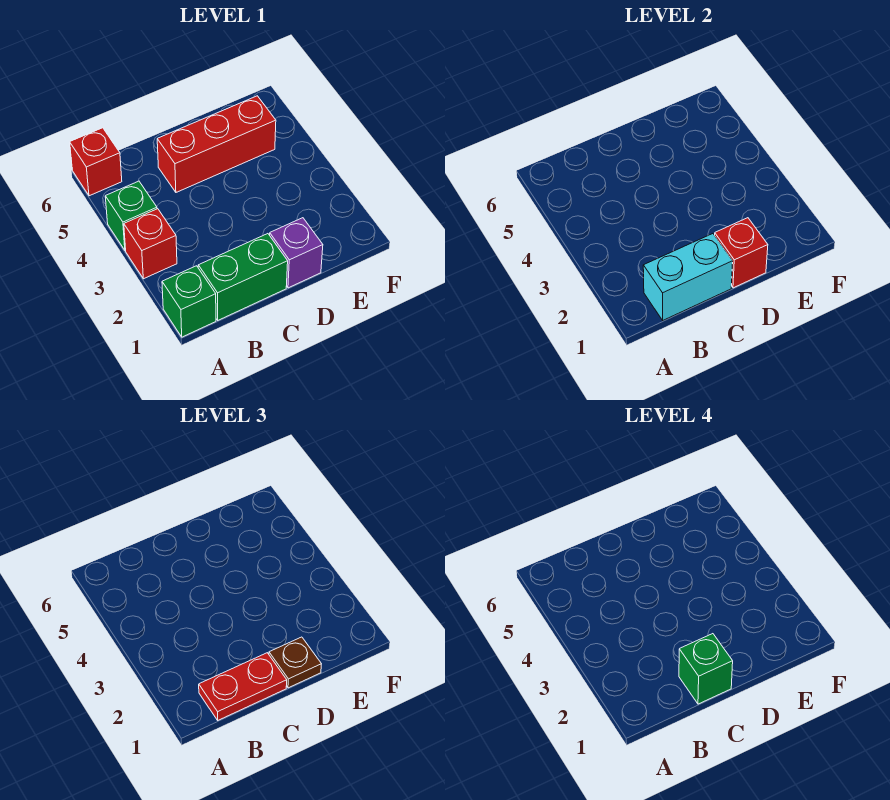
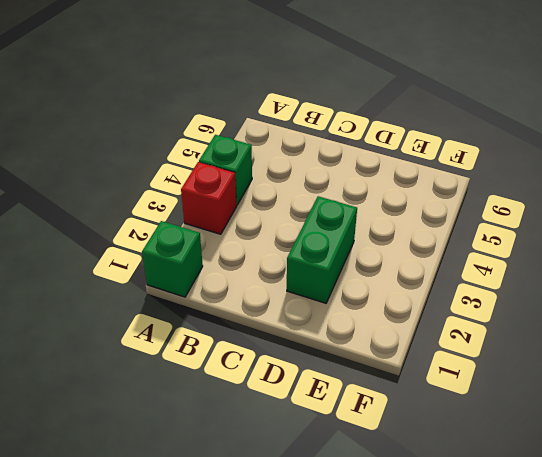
green 1x2 brick [287,196,357,303] -> green 1x2 brick turned to [198,234,288,320]
none -> red 1x1 brick [70,128,122,196]
none -> red 1x3 brick [157,96,276,192]
none -> purple 1x1 brick [270,218,323,288]

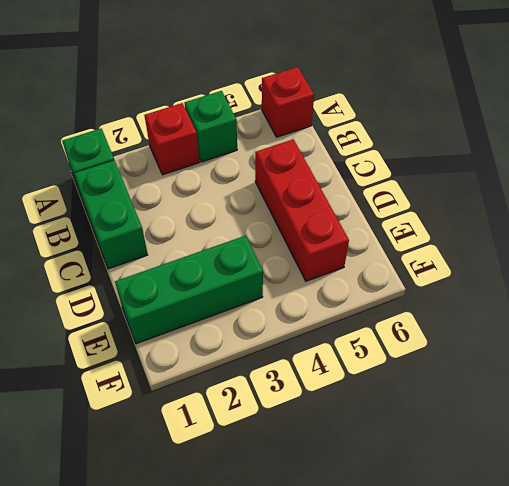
green 1x3 brick [115,236,263,344] -> none
none -> purple 1x1 brick [270,218,323,288]
none -> cyan 1x2 brick [643,234,733,320]
none -> red 1x1 brick [715,218,768,288]

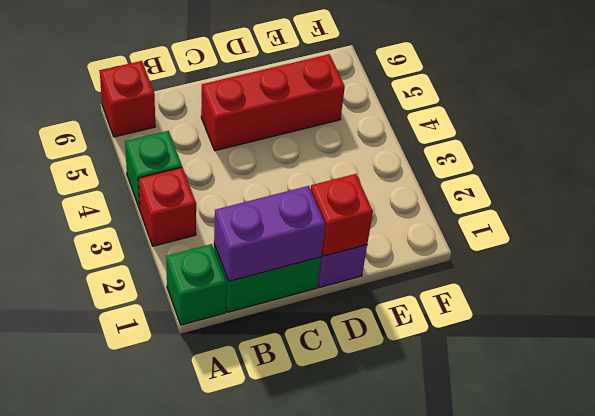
purple 1x2 brick [214,186,325,281] -> cyan 1x2 brick [643,234,733,320]
none -> red 1x2 plate [199,653,287,720]
none -> brown 1x1 plate [269,637,321,688]
none -> green 1x1 brick [679,634,733,704]

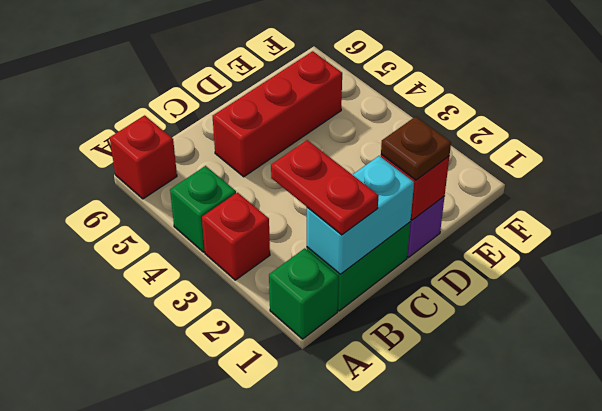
red 1x2 plate [271,140,379,235] -> red 1x2 plate turned to [199,653,287,720]
none -> green 1x1 brick [679,634,733,704]

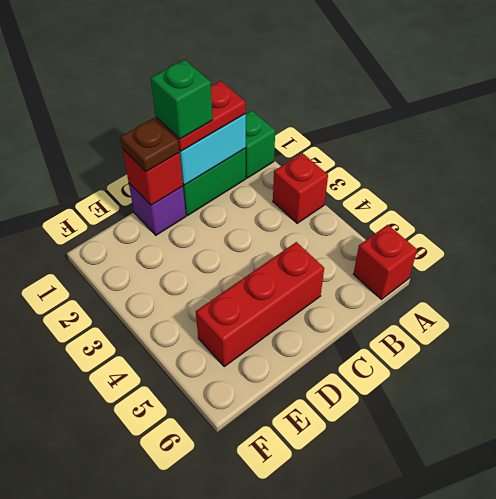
none -> green 1x1 brick [105,181,157,250]

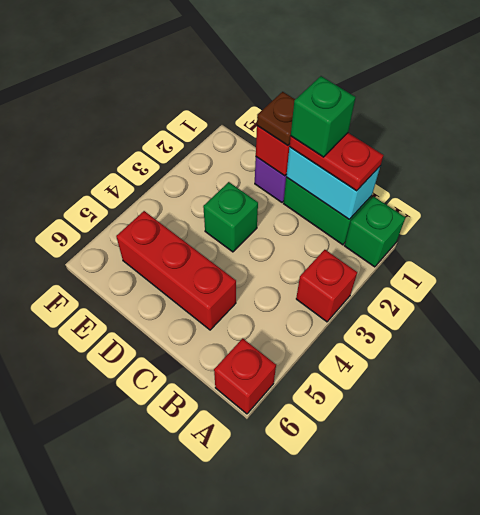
green 1x1 brick [203,182,258,252] -> green 1x1 brick moved to [105,181,157,250]

